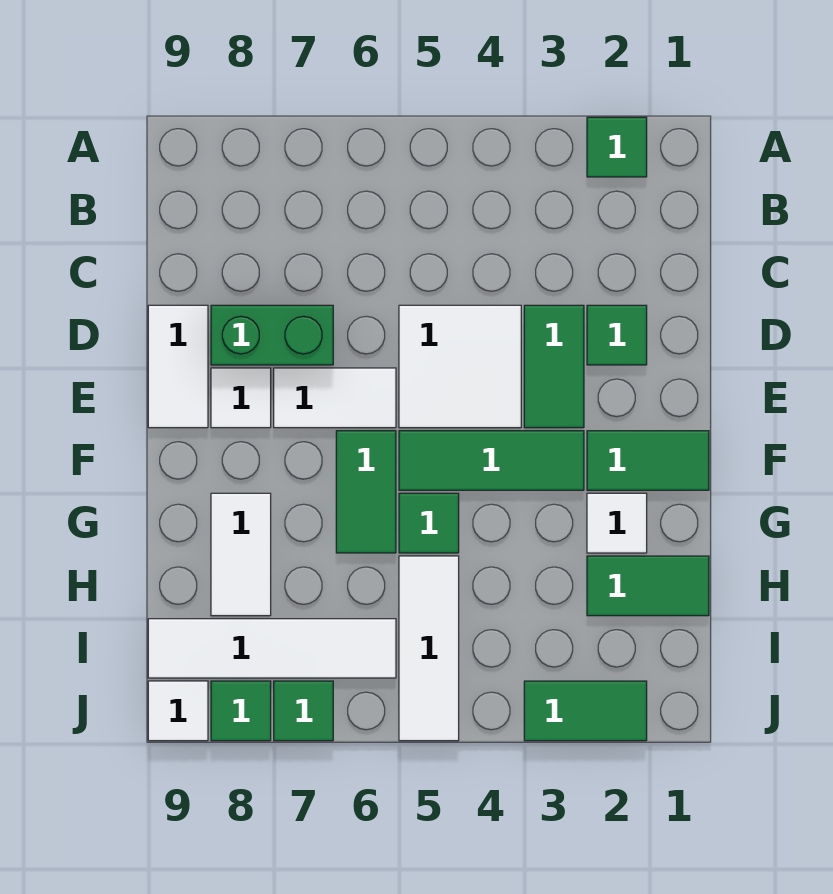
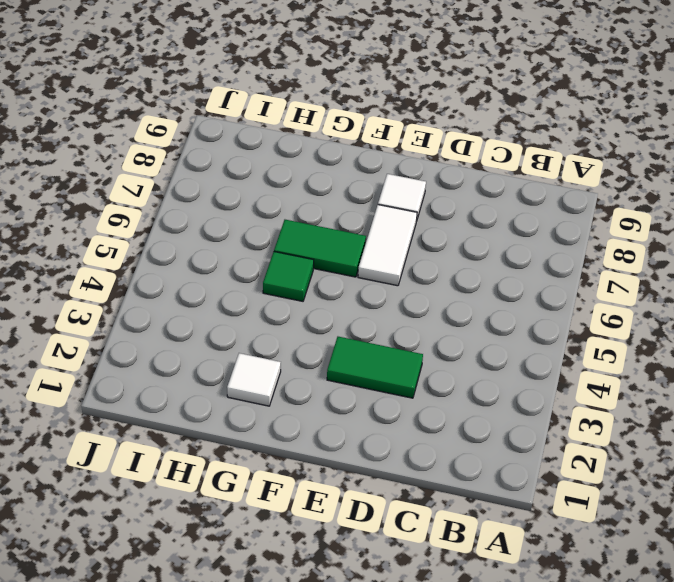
none -> green 1x1 tile [587,117,647,177]
none -> green 1x1 tile [587,305,647,365]
none -> white 2x2 tile [399,305,521,428]

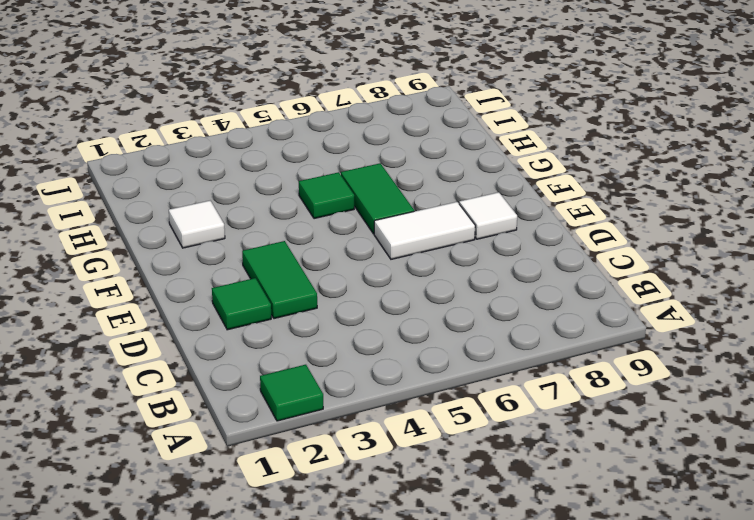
none -> white 2x2 tile [399,305,521,428]
none -> green 1x2 brick [211,305,333,365]
none -> white 1x2 tile [148,305,208,428]

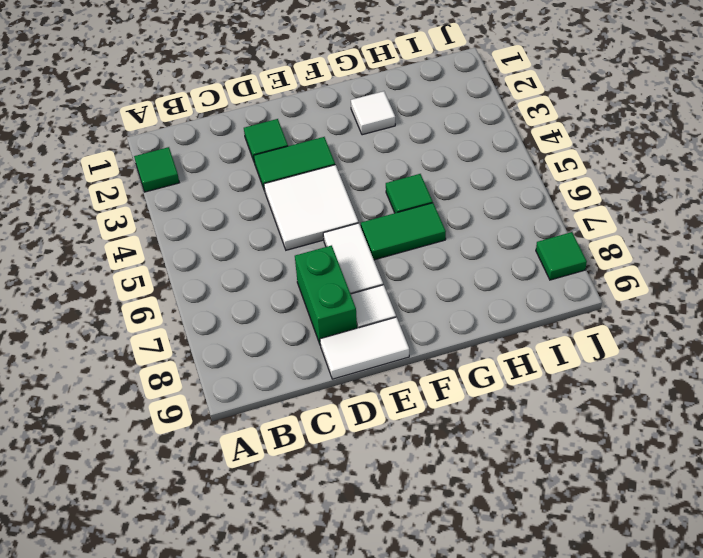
none -> green 1x2 tile [587,431,709,490]
none -> green 1x3 tile [399,431,584,490]
none -> white 1x2 tile [211,493,271,616]

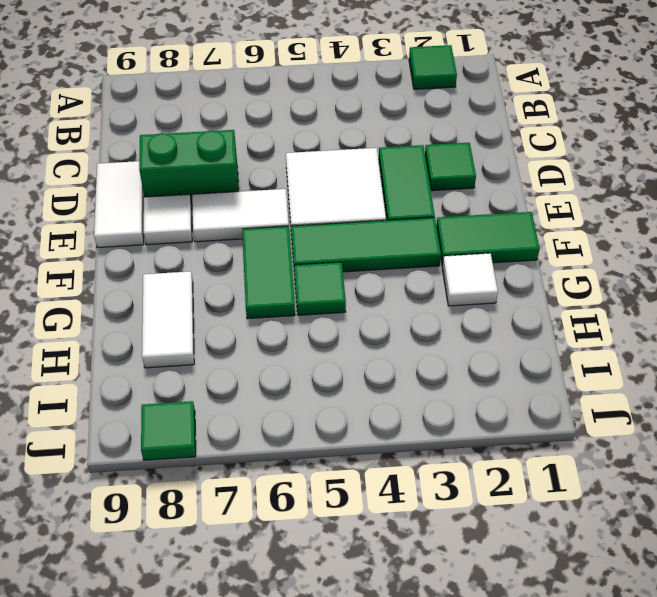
none -> green 1x2 tile [587,556,709,616]
none -> white 1x3 tile [399,556,459,741]
none -> white 1x4 tile [148,619,396,678]

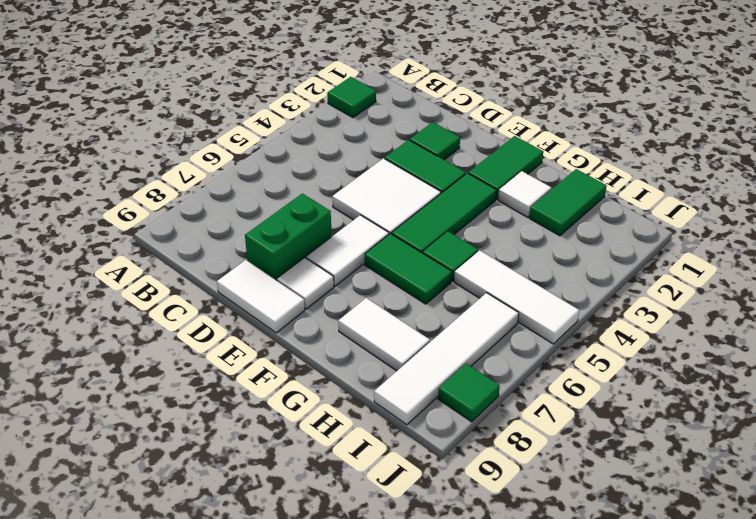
none -> green 1x2 tile [524,681,647,741]
none -> green 1x1 tile [274,681,333,741]
none -> white 1x1 tile [148,681,208,741]

